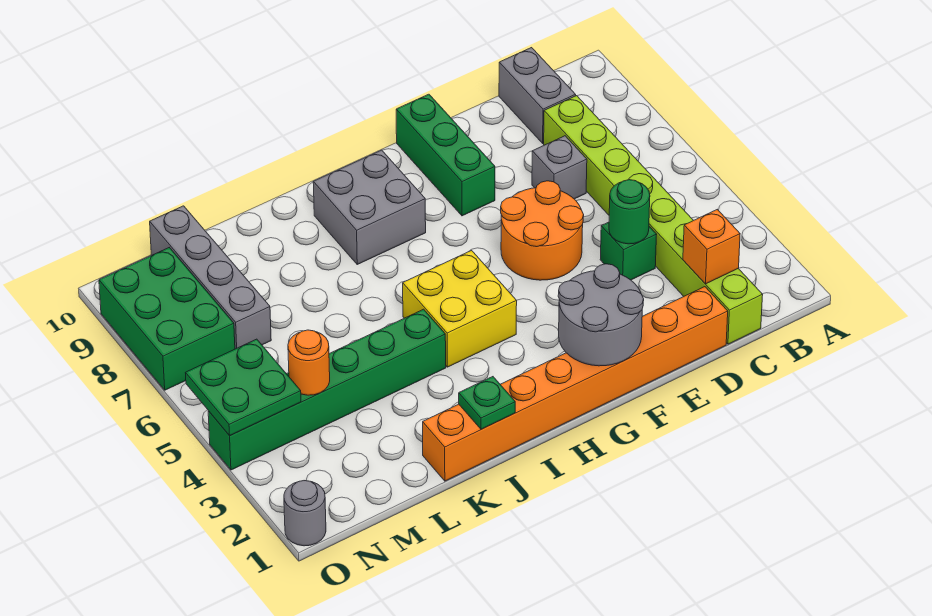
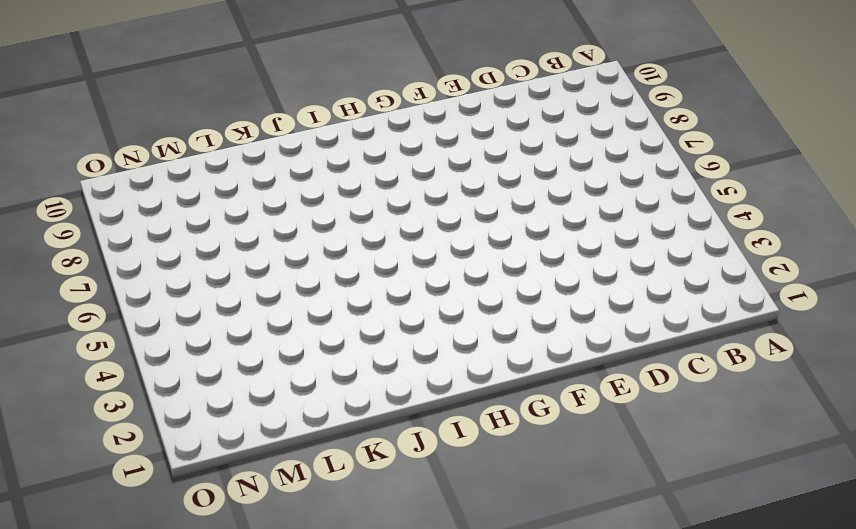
none -> lime 1x8 brick [544,96,763,344]
none -> grey 1x2 brick [499,48,576,143]
none -> orange 1x8 brick [423,287,728,481]

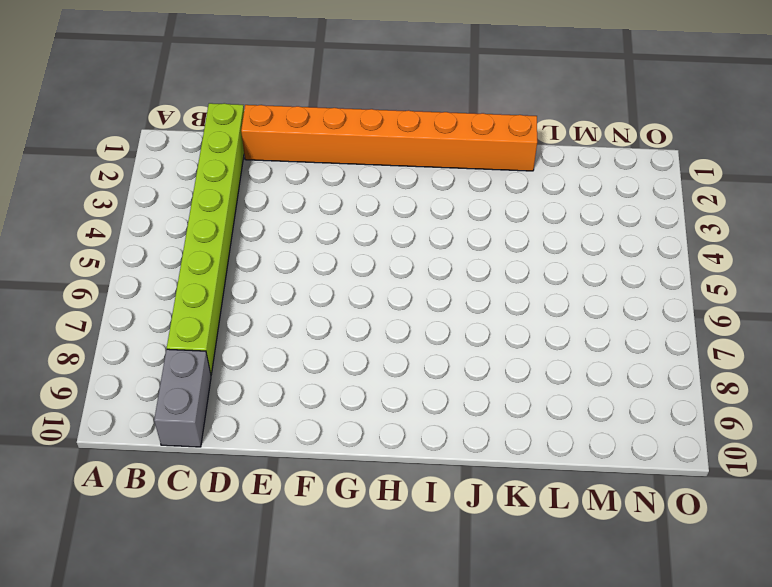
none -> green 1x1 brick [600,222,657,280]
none -> grey 1x1 brick [532,136,587,199]
none -> orange 2x2 round brick [501,181,584,280]

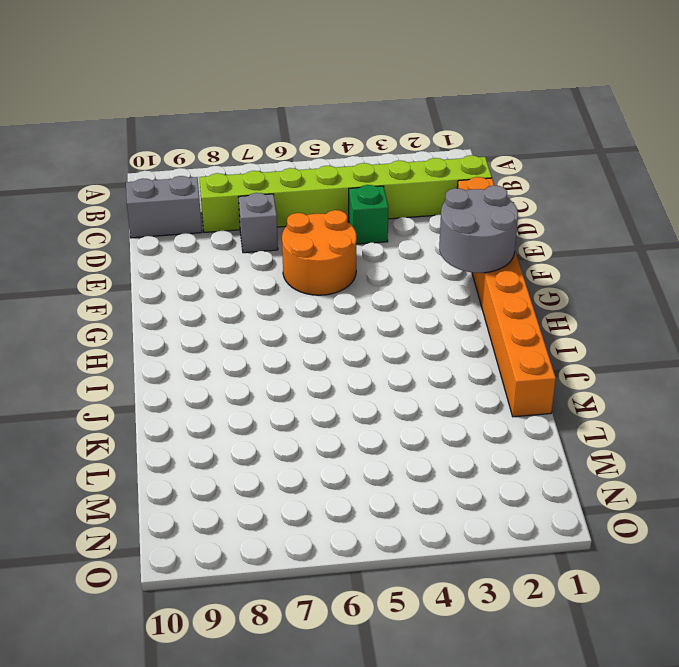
none -> green 1x3 brick [396,94,495,216]
none -> yellow 2x2 brick [403,251,517,367]
none -> grey 2x2 brick [313,150,426,264]

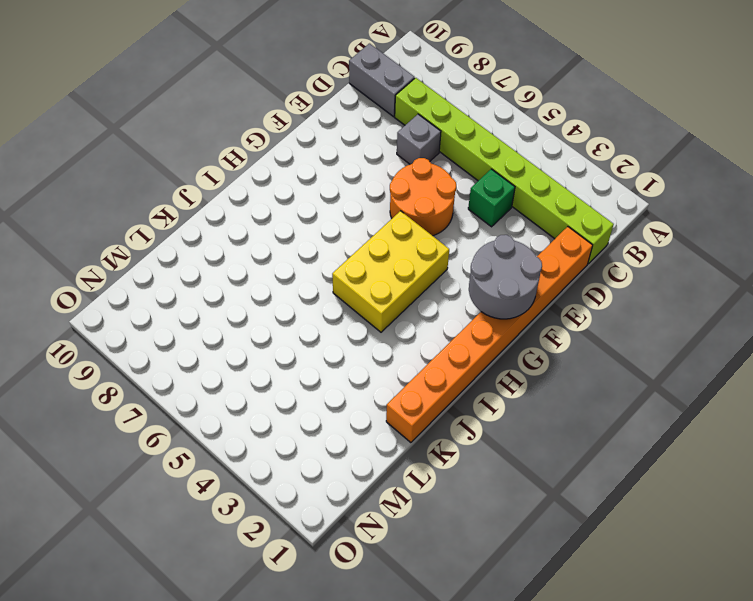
yellow 2x3 brick [332,211,449,332] -> yellow 2x2 brick [403,251,517,367]
none -> green 1x3 brick [396,94,495,216]
none -> grey 2x2 brick [313,150,426,264]
none -> green 1x6 brick [208,309,446,470]

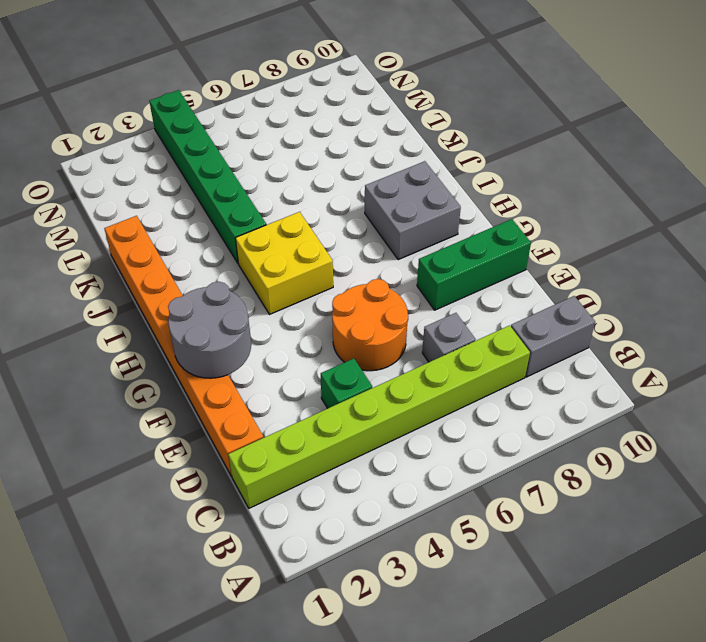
none -> grey 1x4 brick [150,206,271,349]
none -> green 2x3 brick [99,248,235,390]
none -> grey 1x1 round brick [284,481,326,546]

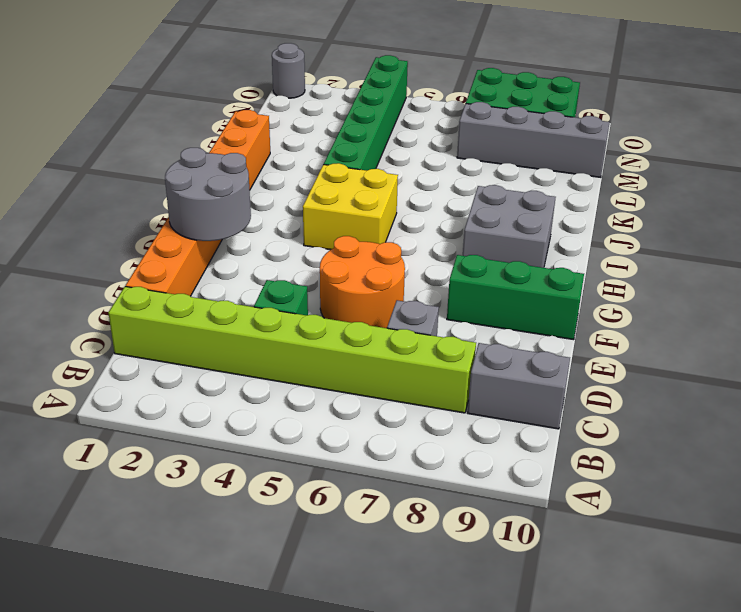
none -> orange 1x1 brick [683,210,740,284]
none -> green 1x1 round brick [609,180,650,244]
none -> green 1x1 plate [459,377,515,429]

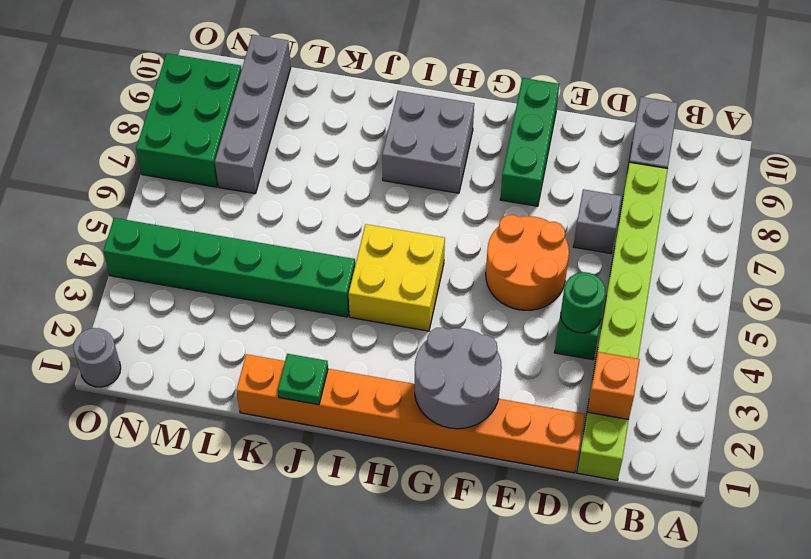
none -> orange 1x1 round brick [288,330,330,395]
none -> green 2x2 plate [186,339,301,436]

